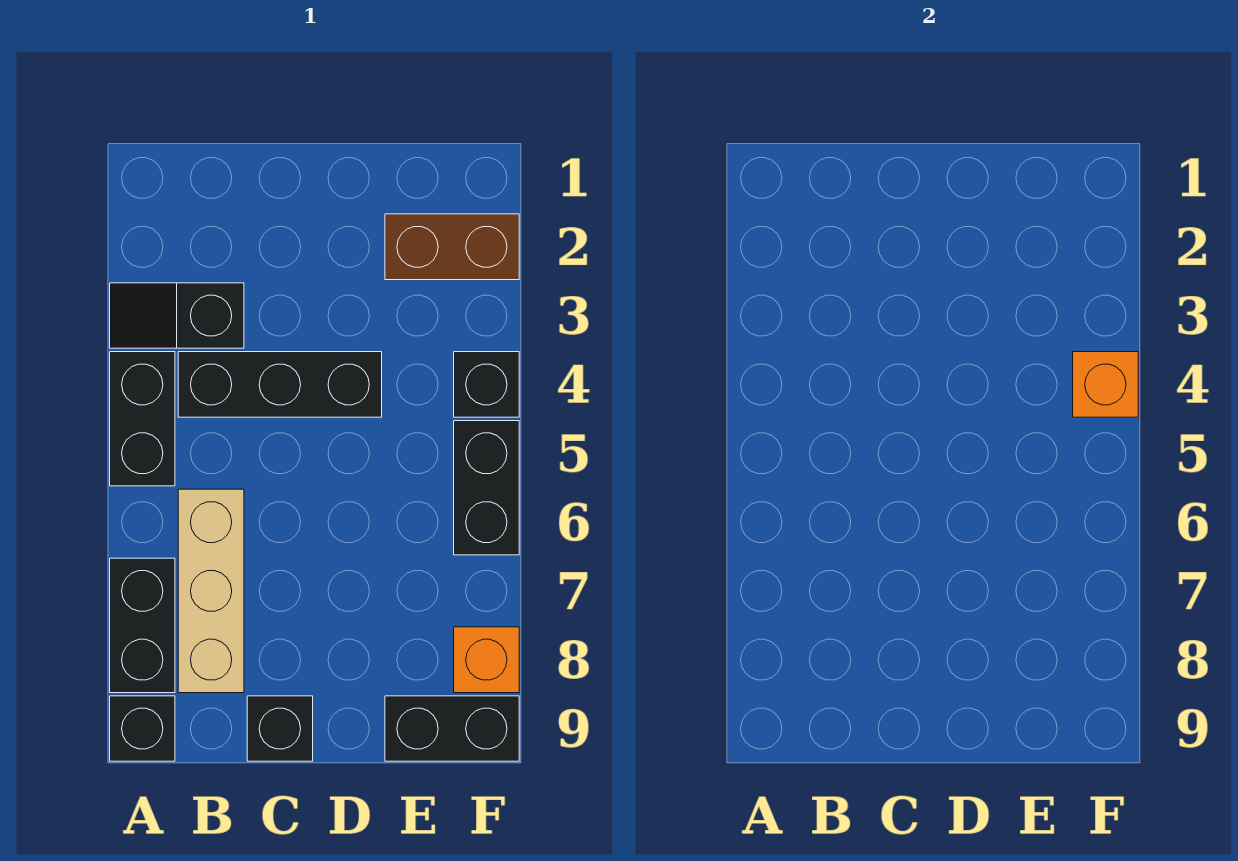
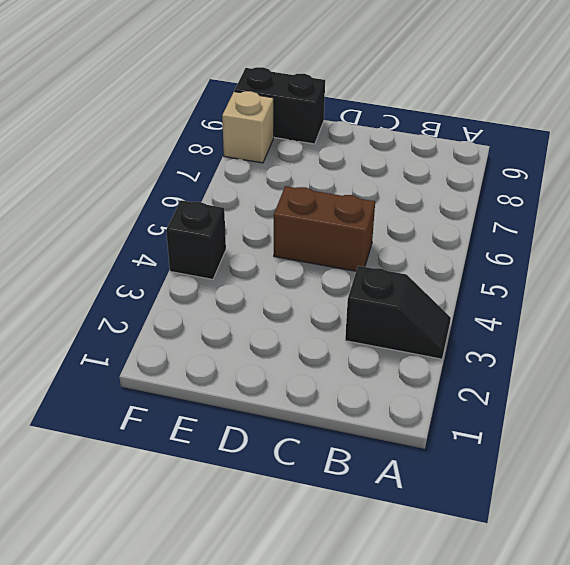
brown 1x2 brick [274,186,375,271] -> brown 1x2 brick moved to [385,214,519,280]
tan 1x1 brick [222,91,274,163] -> orange 1x1 brick [454,627,519,693]
none -> black 1x2 brick [110,352,175,486]
none -> black 1x2 brick [110,558,175,693]
none -> black 1x1 brick [110,696,175,761]

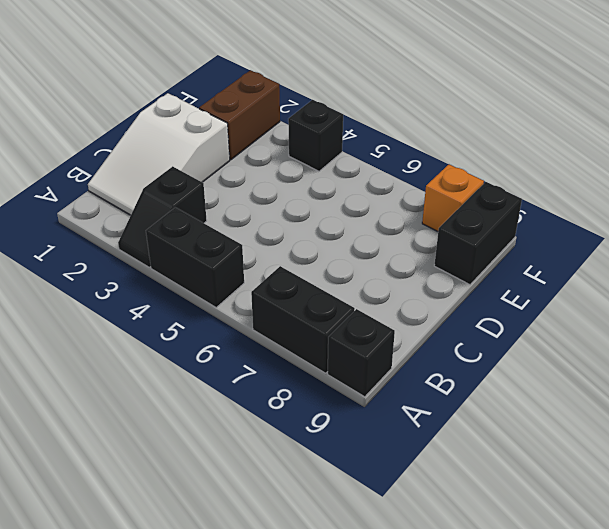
white 2x3 slope [88,93,230,215] -> none
none -> black 1x3 brick [178,352,382,417]
none -> tan 1x3 brick [178,489,244,693]
none -> black 1x1 brick [247,696,313,761]

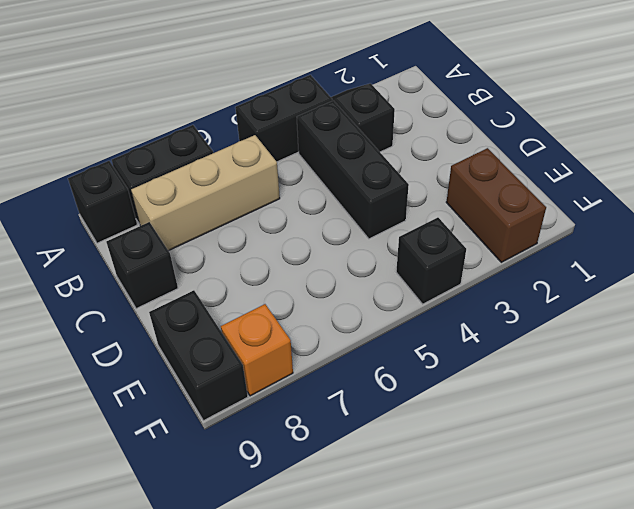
none -> black 1x2 brick [454,421,519,555]
none -> orange 1x1 brick [1073,352,1138,417]

